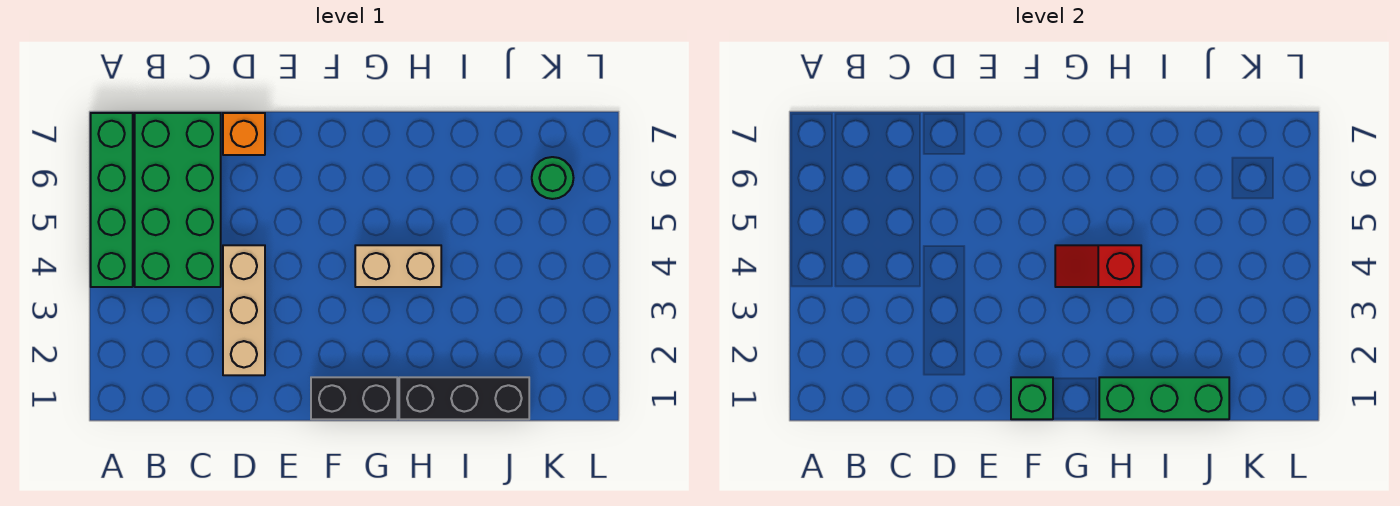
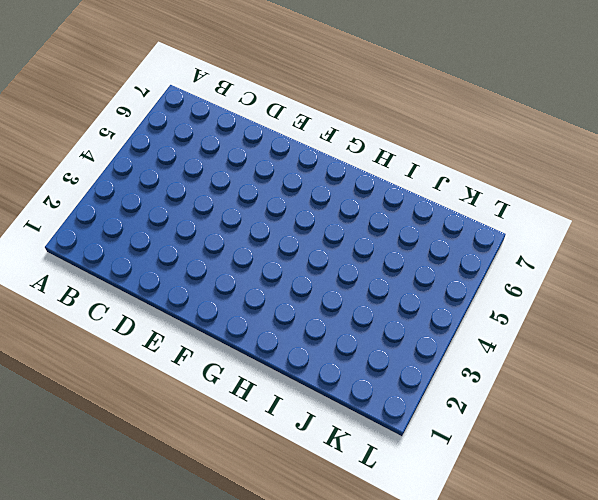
none -> green 1x4 brick [91,113,133,287]
none -> green 2x4 brick [135,113,221,287]

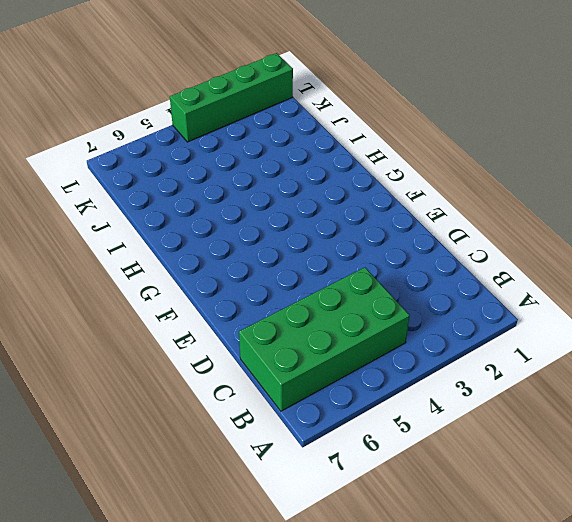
green 1x4 brick [170,53,293,142] -> green 1x4 brick moved to [91,113,133,287]
none -> tan 1x3 brick [223,245,265,375]
none -> orange 1x1 brick [223,113,265,155]

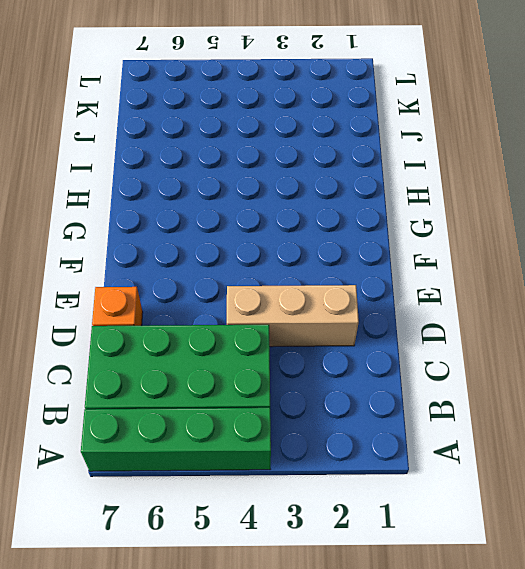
none -> black 1x2 brick [311,377,397,419]
none -> tan 1x2 brick [355,245,441,287]

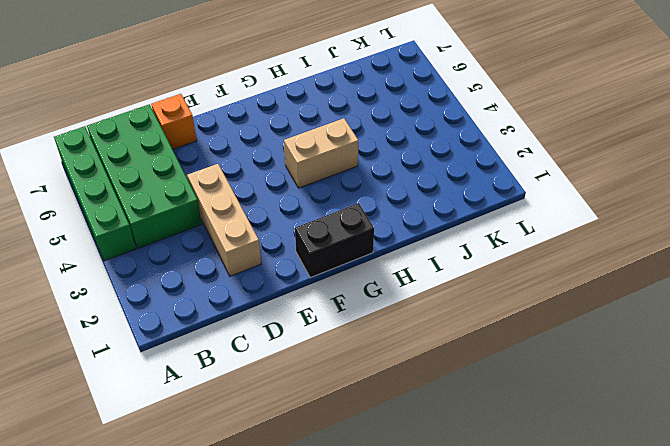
none -> black 1x3 brick [399,377,529,419]
none -> green 1x1 round brick [532,157,573,199]

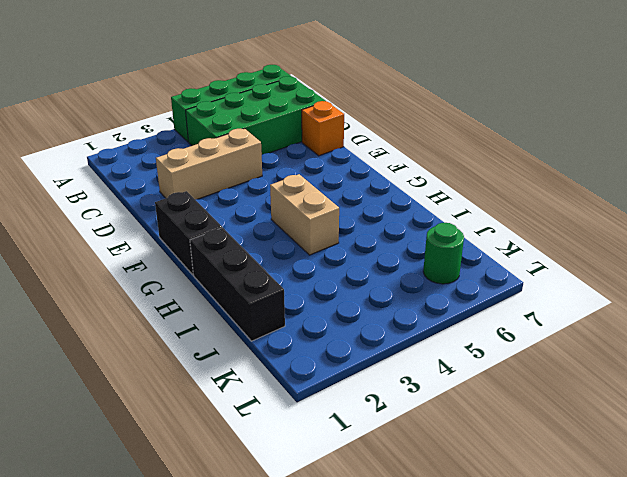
none -> green 1x1 brick [1011,377,1053,419]
none -> red 1x2 slope [1055,245,1141,287]

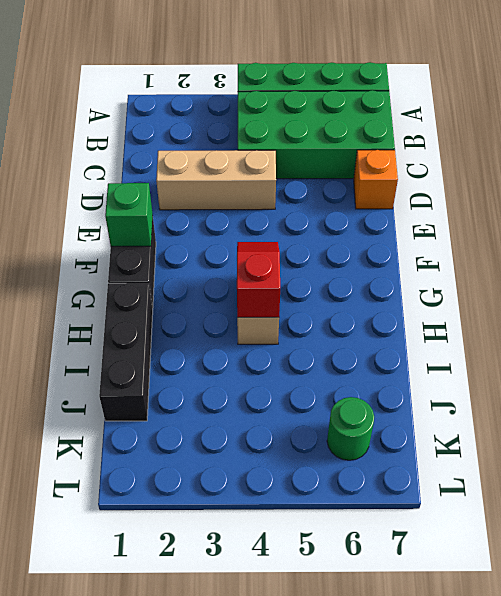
none -> green 1x3 brick [1099,377,1229,419]

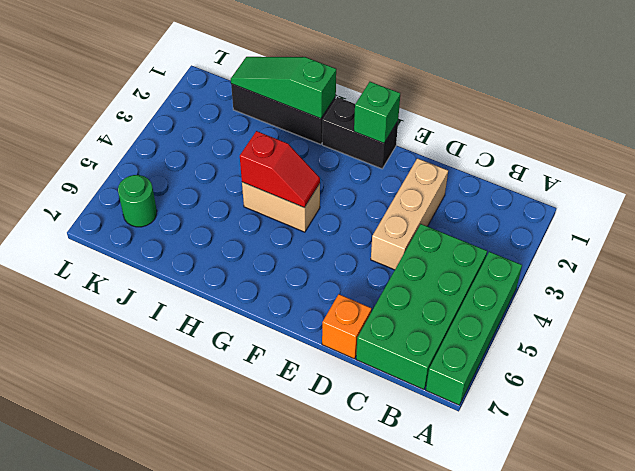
green 1x3 slope [231,57,336,119] -> green 1x3 brick [1099,377,1229,419]

